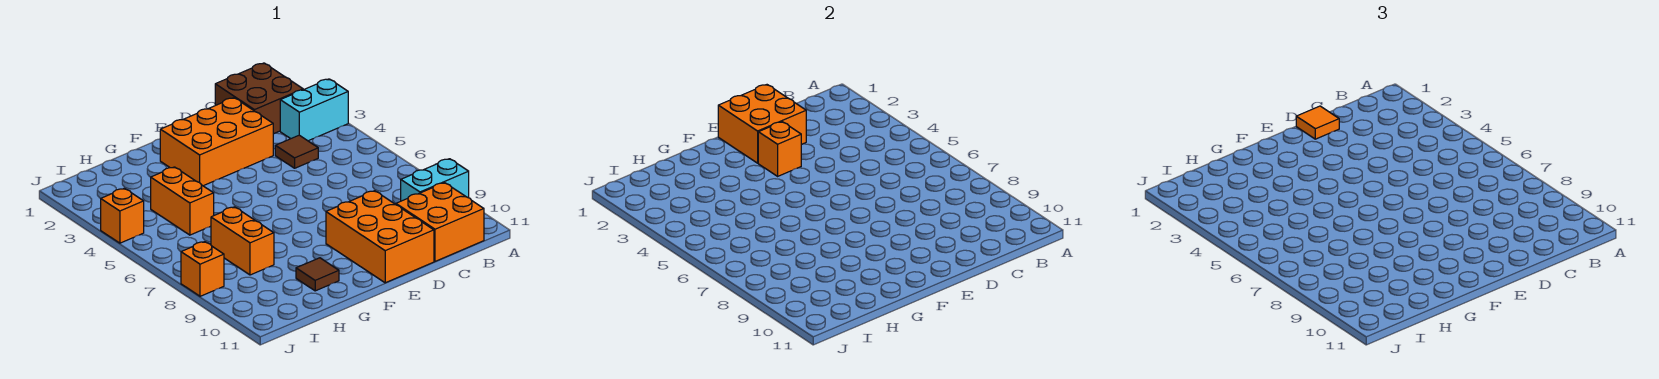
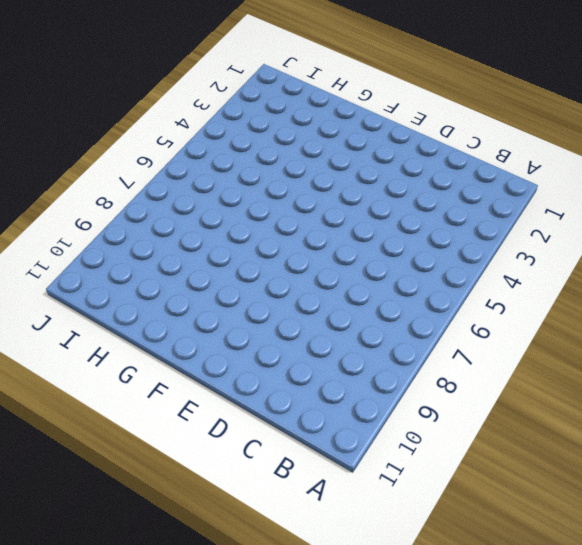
none -> cyan 1x2 brick [280,79,348,141]
none -> cyan 1x2 brick [401,159,469,201]
none -> brown 2x2 brick [215,63,303,134]

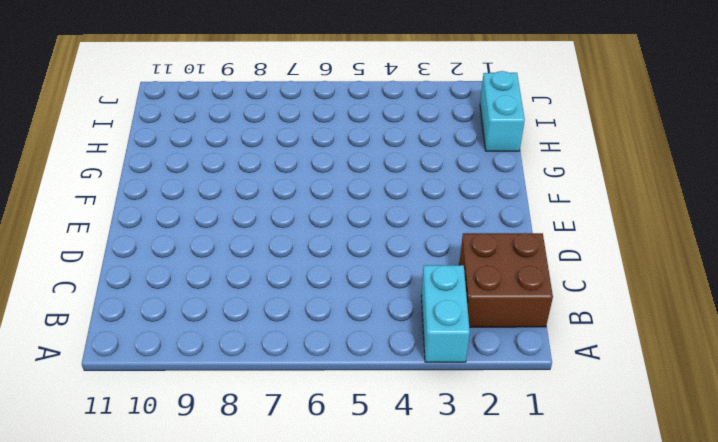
cyan 1x2 brick [480,71,525,151] -> cyan 1x2 brick moved to [401,159,469,201]
none -> orange 2x2 brick [396,183,484,261]
none -> brown 1x1 tile [275,135,318,168]
none -> orange 2x3 brick [160,98,273,186]

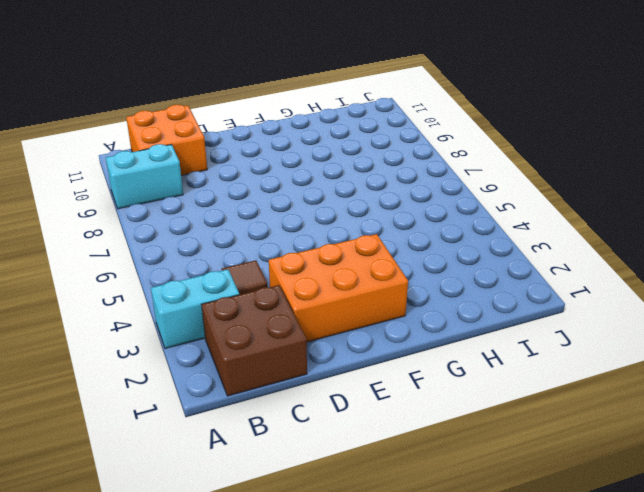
none -> orange 2x3 brick [326,191,434,283]
none -> brown 1x1 tile [296,258,339,291]
none -> orange 1x2 brick [151,167,214,235]

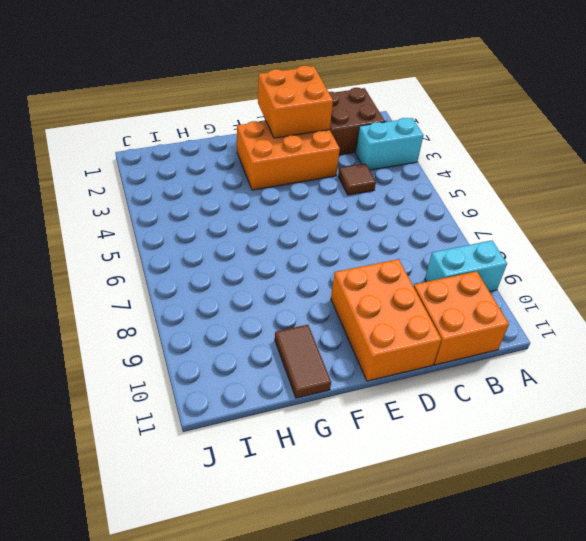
brown 1x2 tile [275,325,331,398] -> brown 1x1 tile [296,258,339,291]
none -> orange 1x2 brick [151,167,214,235]
none -> orange 1x2 brick [211,207,274,275]
none -> orange 1x1 brick [101,188,144,243]

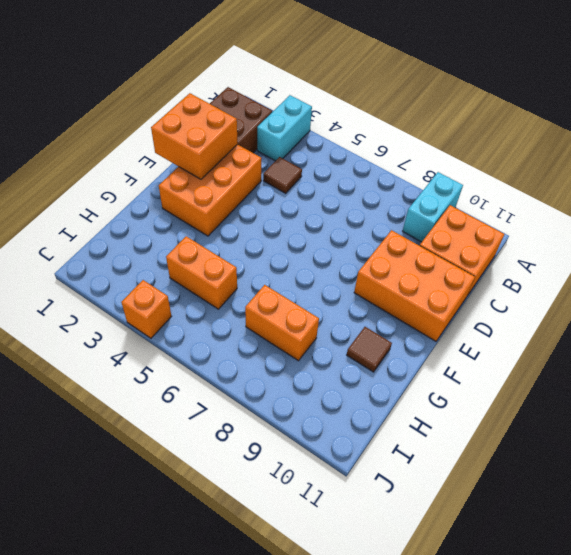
none -> orange 1x1 brick [181,242,224,296]
none -> orange 1x1 brick [758,122,801,176]
none -> orange 1x1 tile [1296,106,1339,139]

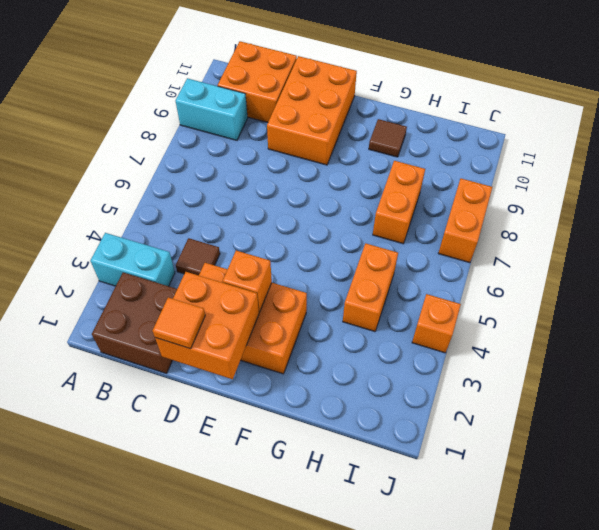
orange 1x2 brick [438,179,492,263] -> orange 1x1 brick [181,242,224,296]

